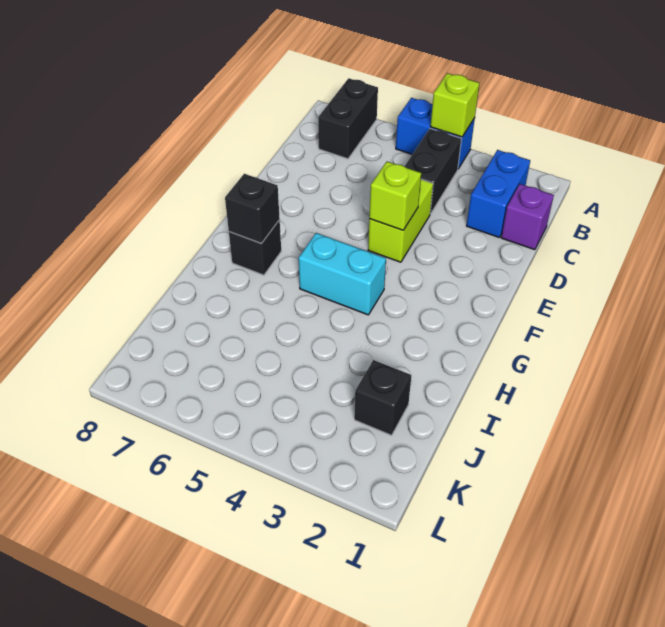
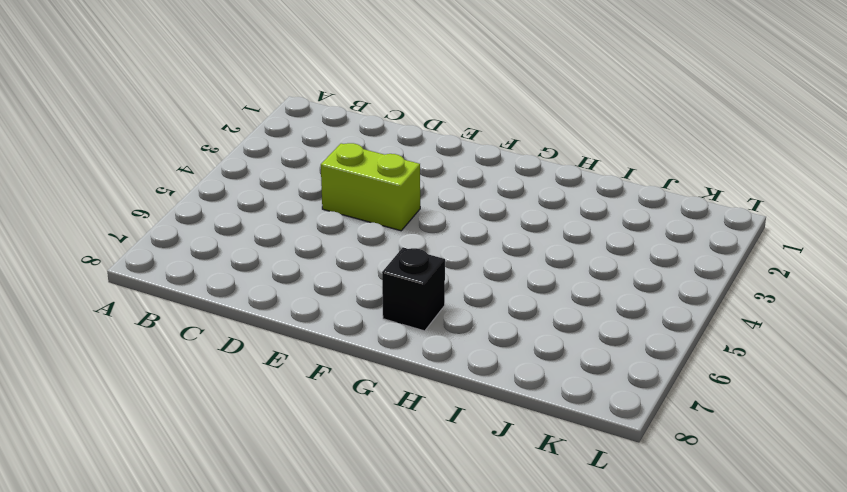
none -> blue 1x2 brick [396,98,475,169]
none -> black 1x2 brick [318,78,378,159]
none -> blue 1x2 brick [467,150,530,237]

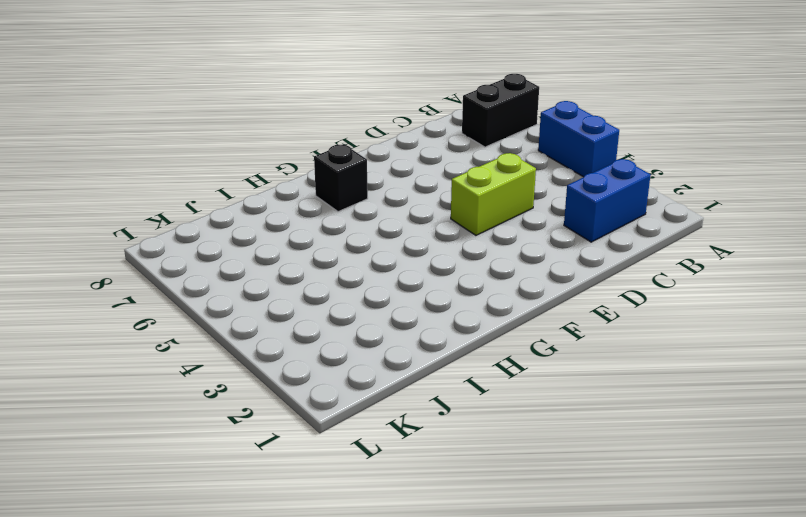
none -> black 1x2 brick [404,129,461,214]
none -> purple 1x1 brick [501,184,554,250]
none -> cyan 1x2 brick [299,233,386,315]

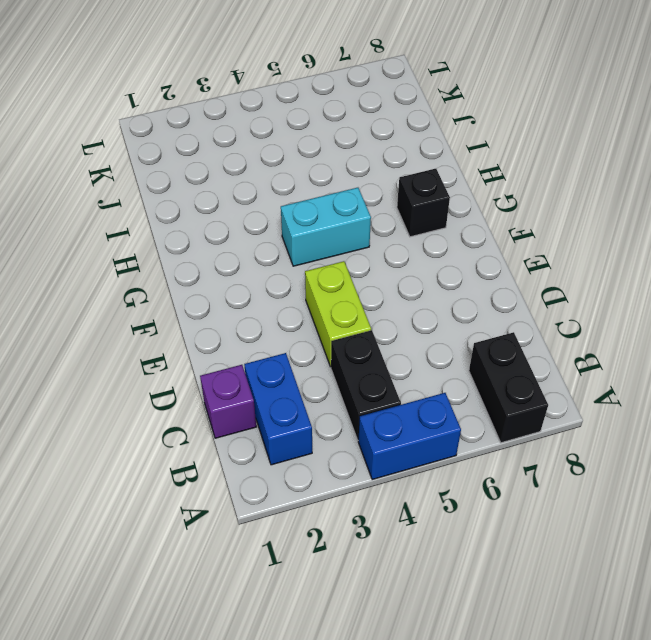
none -> black 1x1 brick [354,360,411,435]
none -> lime 1x1 brick [431,73,480,137]
none -> lime 1x1 brick [369,162,421,230]

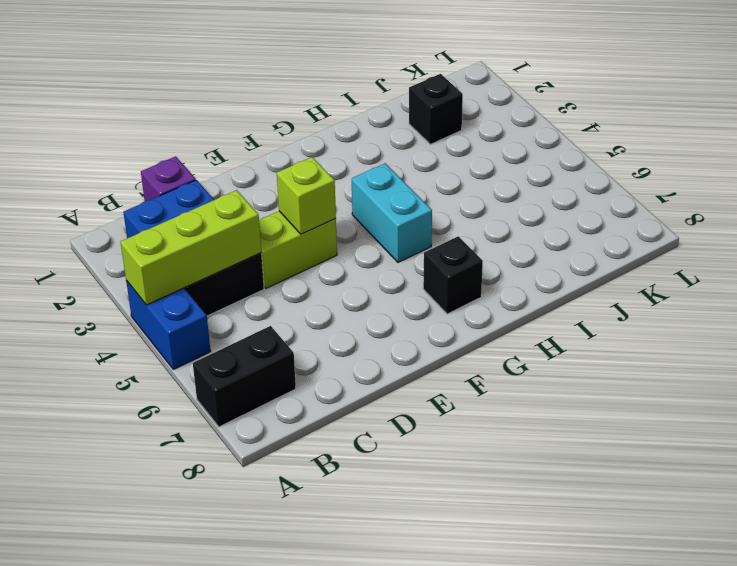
lime 1x3 brick [121,190,261,305] -> lime 1x1 brick [431,73,480,137]
none -> black 1x1 brick [225,174,280,243]

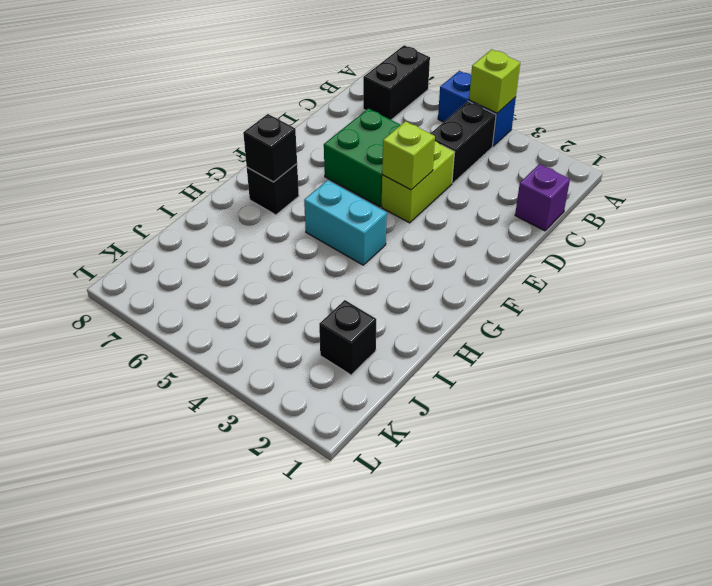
green 2x2 brick [324,108,400,207] -> none
none -> blue 1x2 brick [467,150,530,237]

